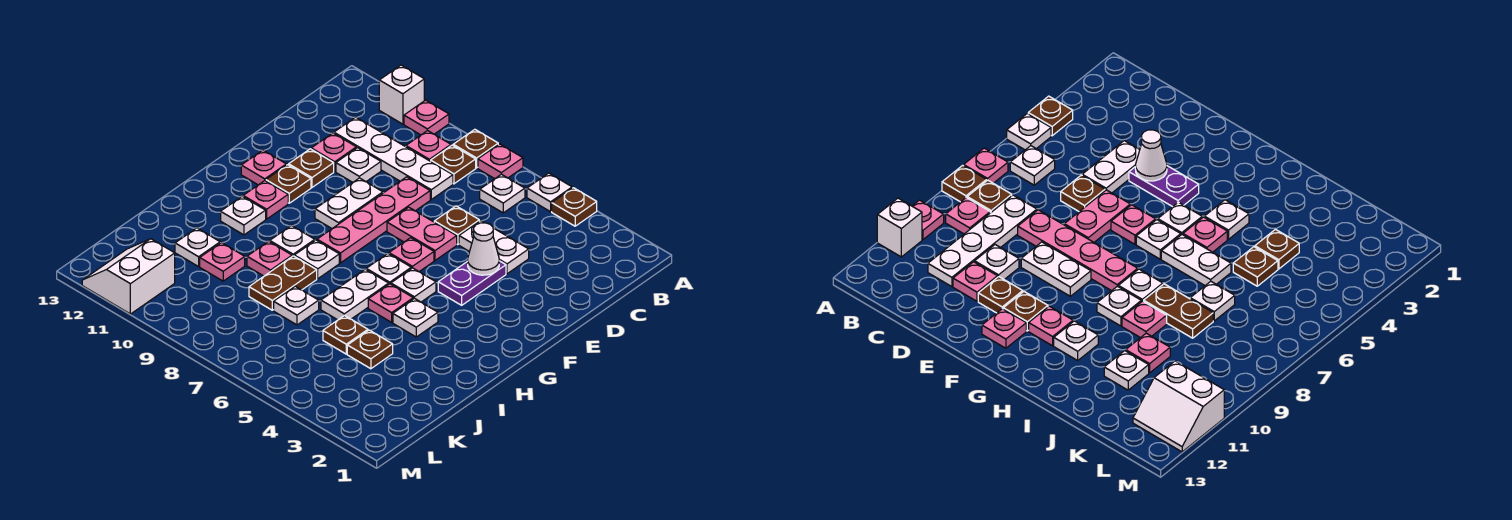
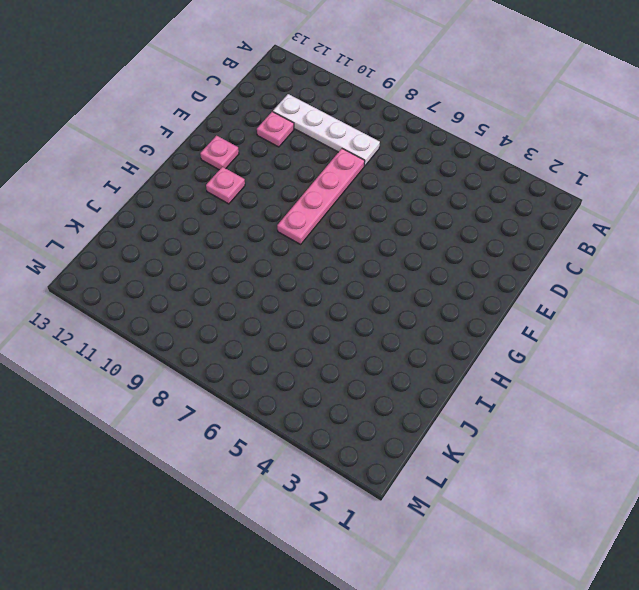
none -> brown 1x1 plate [552,188,597,226]
none -> white 1x1 plate [527,173,572,212]
none -> pink 1x1 plate [478,144,523,179]
none -> brown 1x1 plate [453,129,498,168]

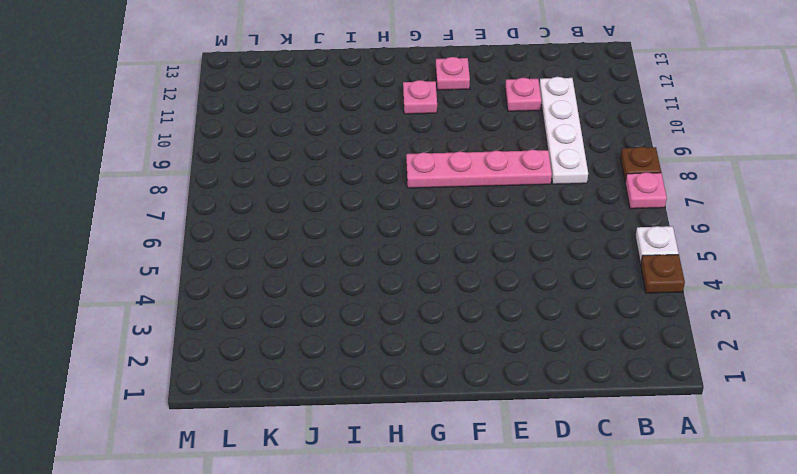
none -> pink 1x1 plate [404,100,449,135]
none -> white 1x1 brick [379,65,424,124]
none -> white 1x1 plate [480,174,525,213]
none -> brown 1x1 plate [431,145,476,184]

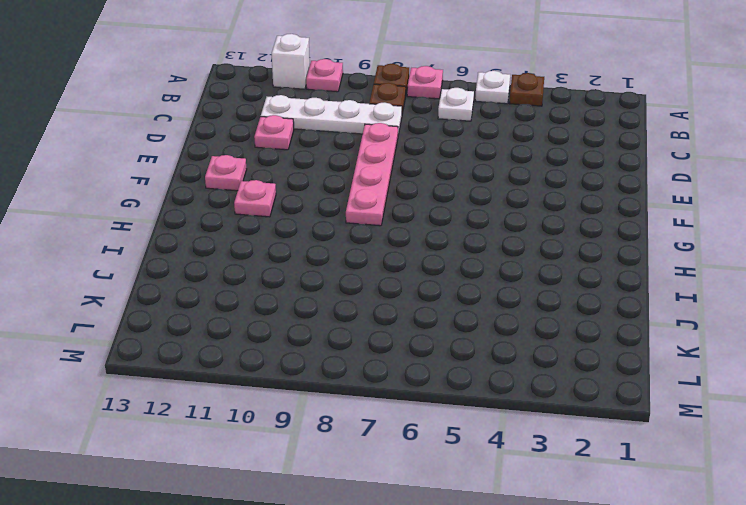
none -> pink 1x1 plate [406,131,451,161]
none -> white 1x2 plate [459,221,529,274]
none -> brown 1x1 plate [434,206,479,245]
none -> white 1x1 plate [336,148,381,182]

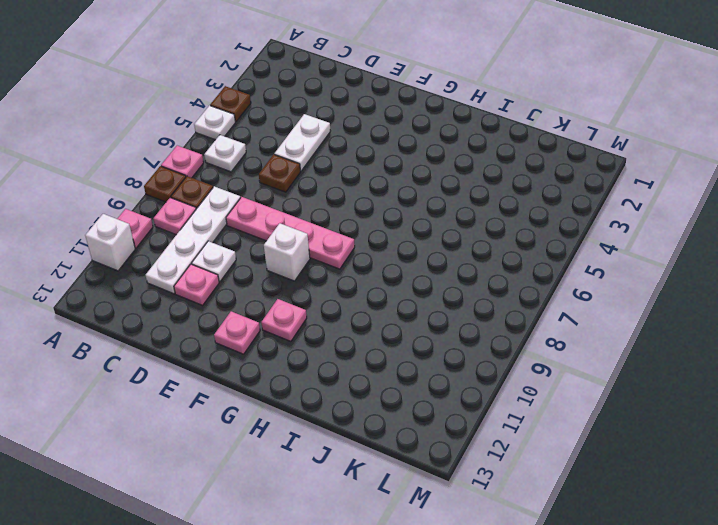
white 1x1 brick [264,223,310,281] -> white 1x2 plate [315,178,383,229]
none -> purple 1x2 plate [438,261,506,305]
none -> pink 1x2 plate [387,207,457,260]
none -> brown 1x1 plate [289,149,334,187]
none -> pink 1x1 plate [389,238,434,272]

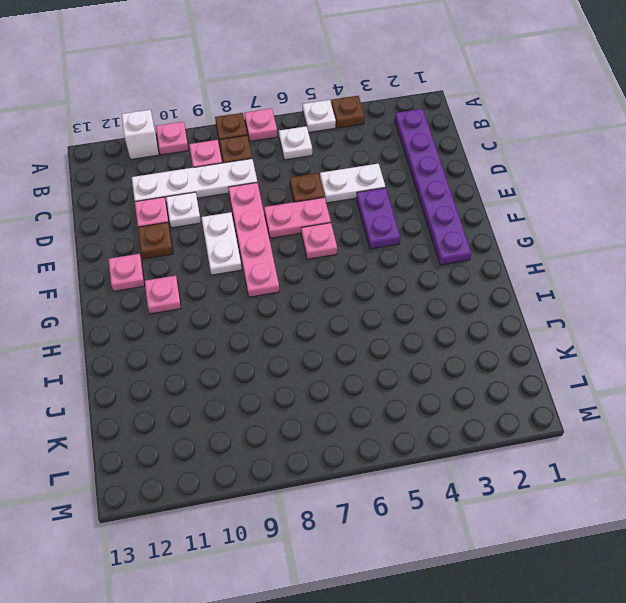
purple 1x6 plate [395,109,471,265] -> none
none -> brown 1x1 plate [266,165,311,203]
none -> white 1x1 plate [391,268,436,302]
none -> white 1x1 plate [366,254,411,284]
none -> white 1x1 plate [393,298,438,337]

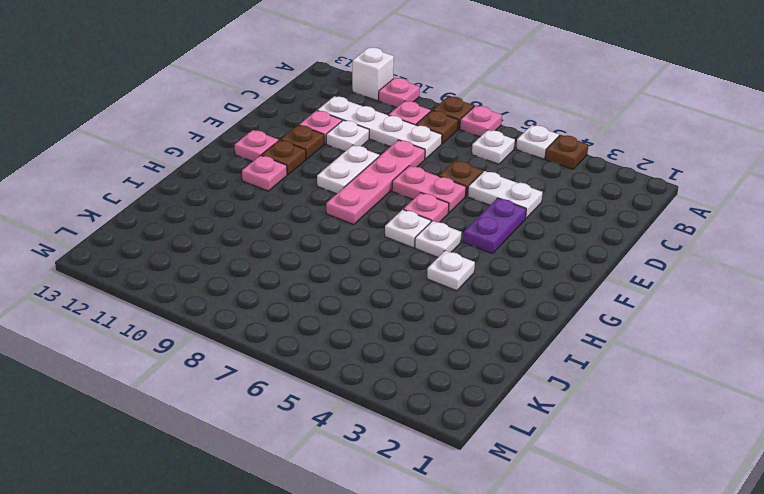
none -> pink 1x1 plate [368,284,413,322]
none -> white 1x2 plate [321,269,389,320]
none -> white 1x1 plate [294,240,339,279]
none -> white 1x1 plate [269,226,315,256]

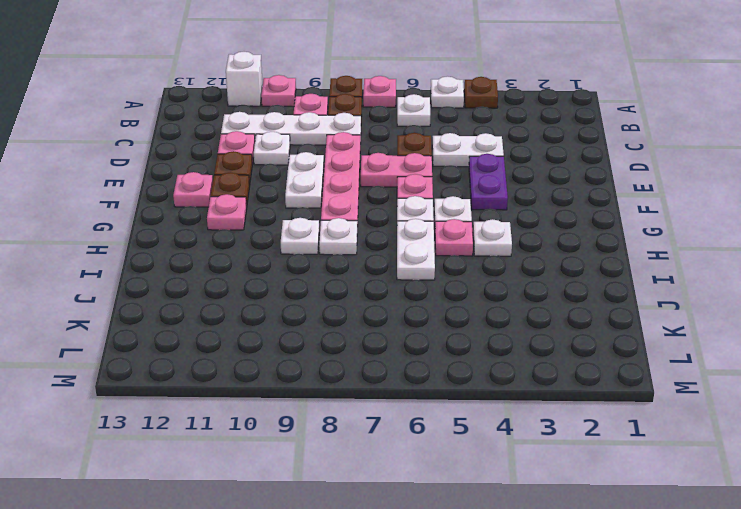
none -> white 1x1 plate [221,196,266,235]
none -> brown 1x2 plate [249,256,317,310]
none -> pink 1x1 plate [247,241,292,276]
none -> brown 1x1 plate [347,330,393,369]

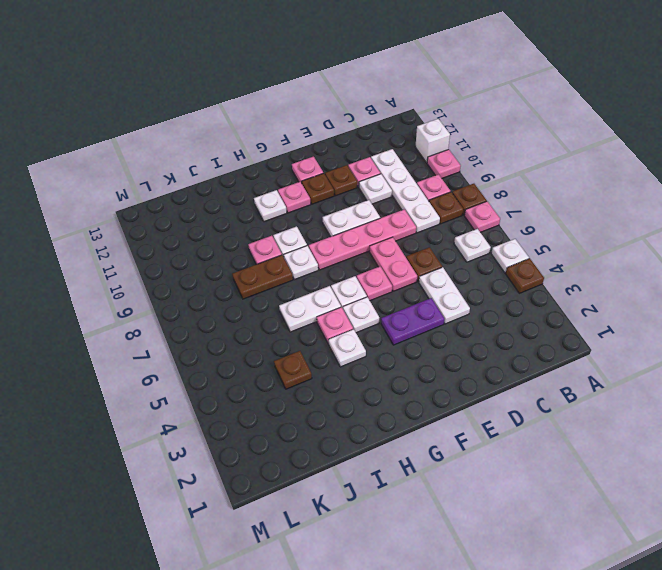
none -> brown 1x1 plate [323,315,368,354]
none -> white 1x1 plate [274,286,319,325]
none -> pink 1x1 plate [200,243,245,281]
none -> white 1x1 plate [175,228,220,267]

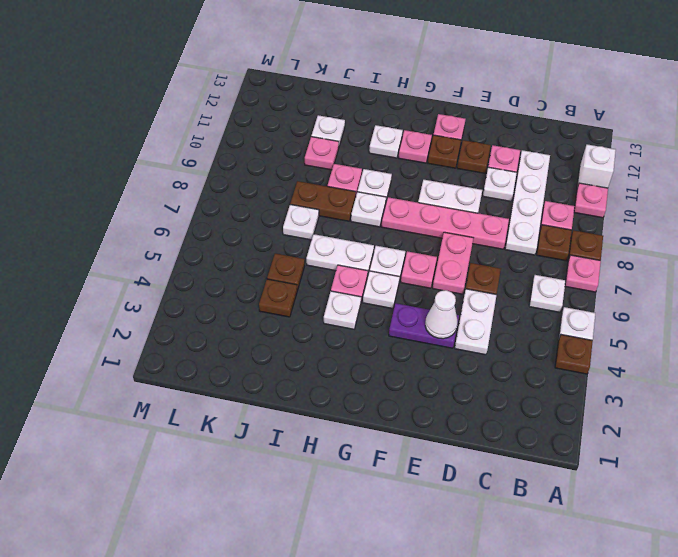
none -> white 2x2 slope [82,239,175,314]

